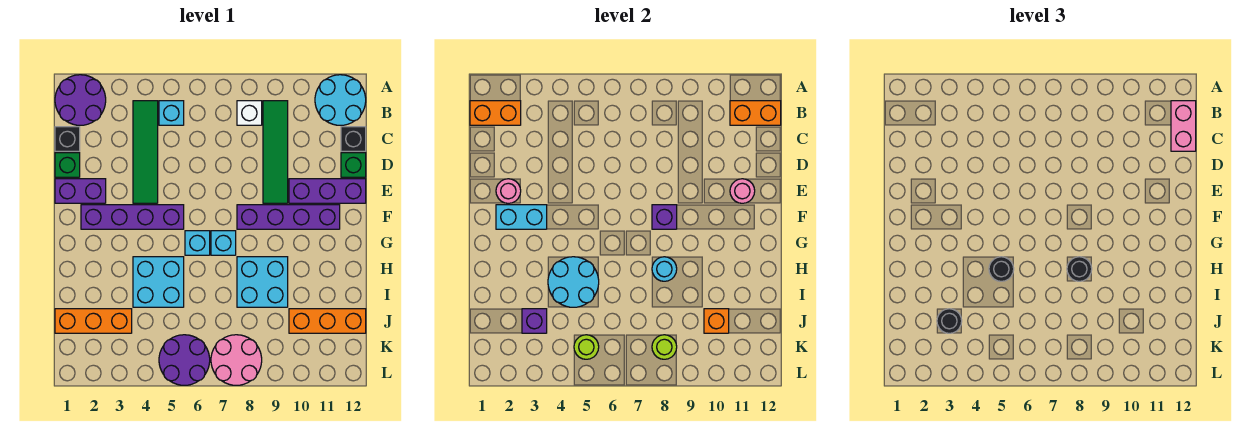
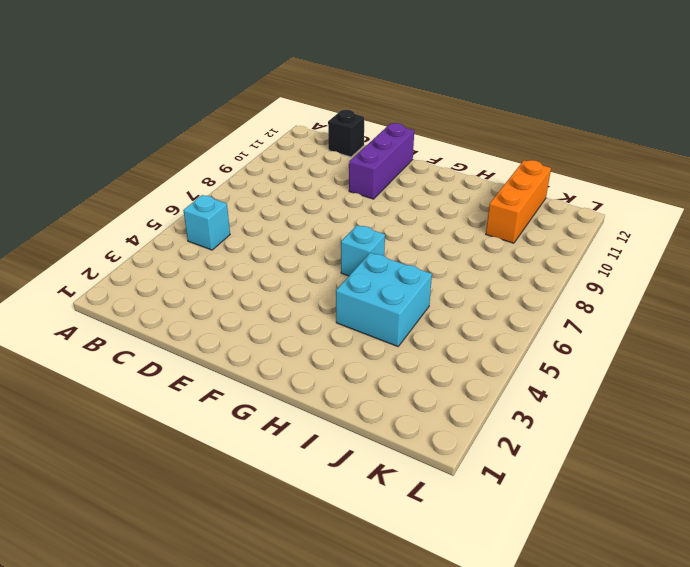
none -> purple 2x2 round brick [55,75,106,125]
none -> cyan 2x2 round brick [315,75,366,125]
none -> green 1x4 tile [133,101,158,203]
none -> white 1x1 brick [237,101,262,125]

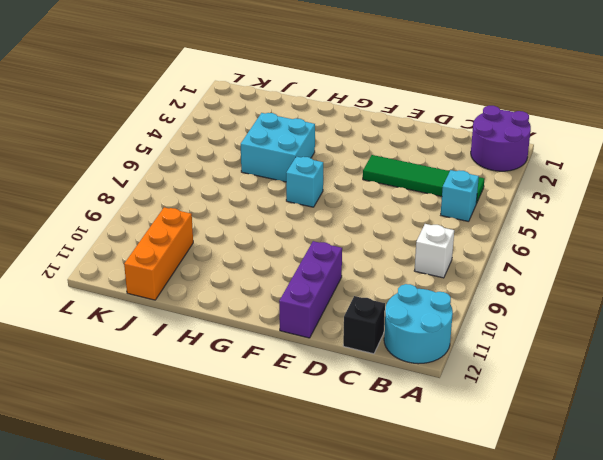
none -> green 1x4 tile [263,101,288,203]
none -> black 1x1 brick [55,127,80,151]
none -> green 1x1 brick [55,153,80,177]
none -> green 1x1 brick [341,153,366,177]

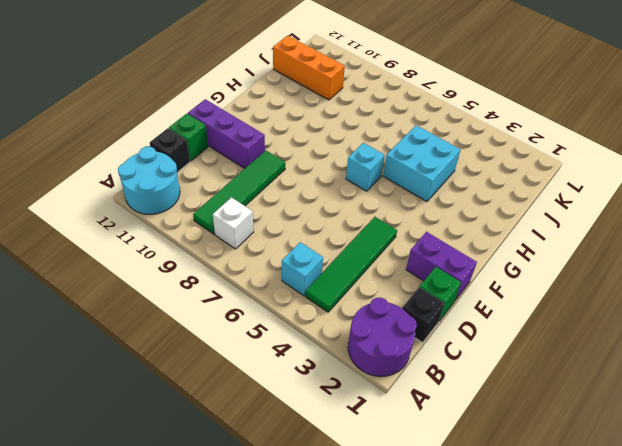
none -> purple 1x4 brick [81,205,184,229]
none -> purple 1x4 brick [237,205,340,229]
none -> cyan 1x1 brick [211,231,236,255]
none -> cyan 2x2 brick [237,257,288,307]

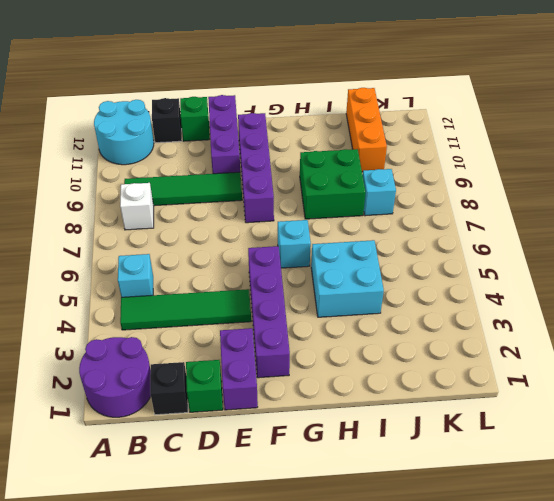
green 2x2 brick [300,149,366,219] -> cyan 2x2 brick [237,257,288,307]
cyan 1x1 brick [363,169,396,216] -> cyan 1x1 brick moved to [211,231,236,255]
none -> orange 1x3 brick [55,309,132,333]
none -> purple 2x2 round brick [159,335,210,385]
none -> pink 2x2 round brick [211,335,262,385]
none -> orange 1x2 brick [470,101,521,125]

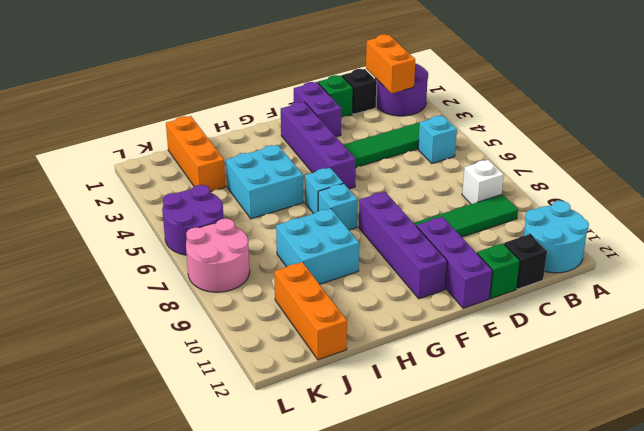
none -> orange 1x2 brick [730,101,781,125]
none -> pink 1x1 round brick [496,179,521,203]
none -> pink 1x1 round brick [730,179,755,203]
none -> cyan 1x2 brick [496,205,547,229]

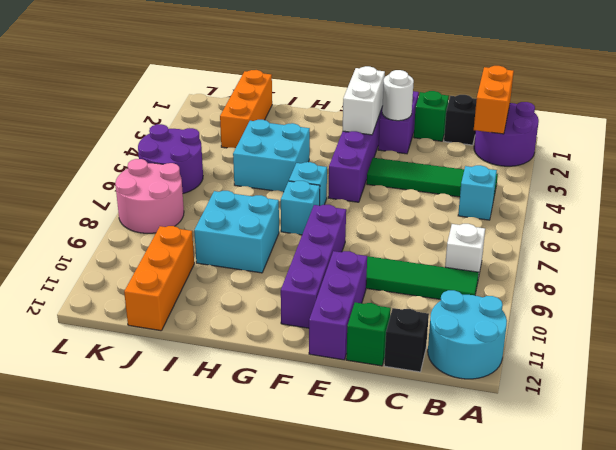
white 1x1 round brick [382,70,414,121] -> pink 1x1 round brick [496,179,521,203]
white 1x2 brick [343,66,385,135] -> cyan 1x2 brick [496,205,547,229]
none -> orange 1x2 brick [730,101,781,125]
none -> pink 1x1 round brick [730,179,755,203]
none -> purple 1x1 brick [652,205,677,229]
none -> cyan 2x2 round brick [548,257,599,307]

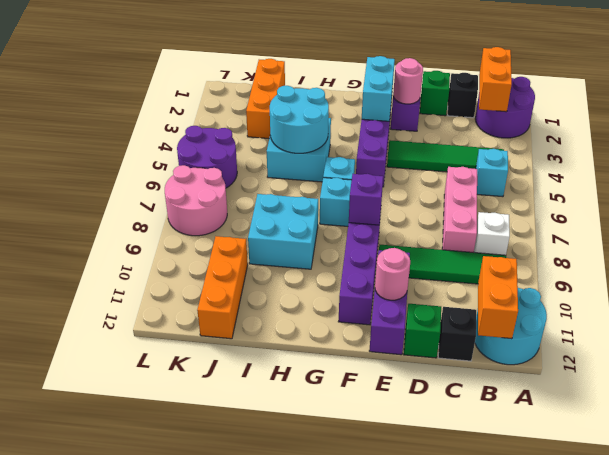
pink 1x3 brick [442,167,477,252] -> none
none -> cyan 1x1 round brick [652,257,677,281]
none -> purple 1x1 brick [522,309,547,333]
none -> orange 1x1 brick [704,309,729,333]
none -> lime 1x1 round brick [574,335,599,359]

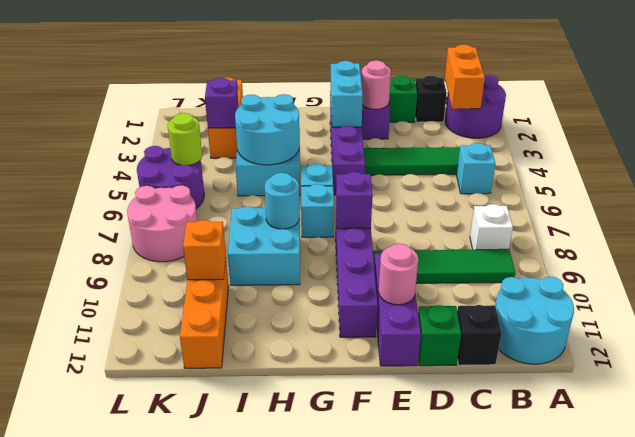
none -> orange 1x2 brick [730,101,781,125]
none -> lime 1x1 round brick [652,335,677,359]
none -> pink 1x2 brick [1171,101,1196,151]
none -> black 1x1 round brick [989,257,1014,281]

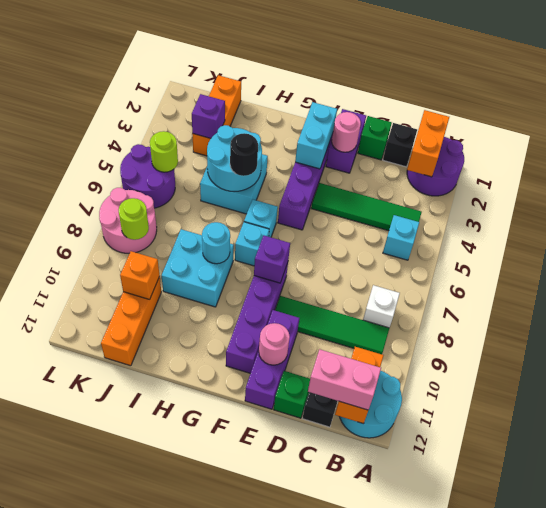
none -> black 1x1 round brick [1067,257,1092,281]
none -> black 1x1 round brick [937,309,962,333]

